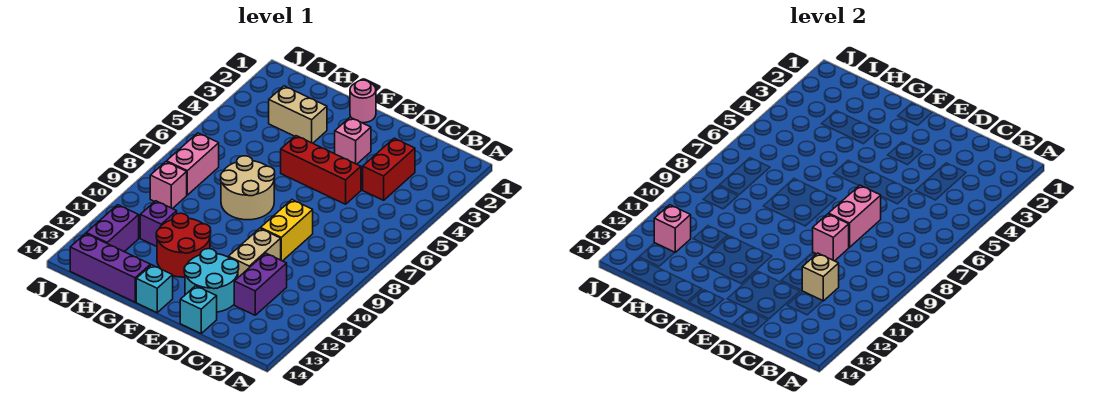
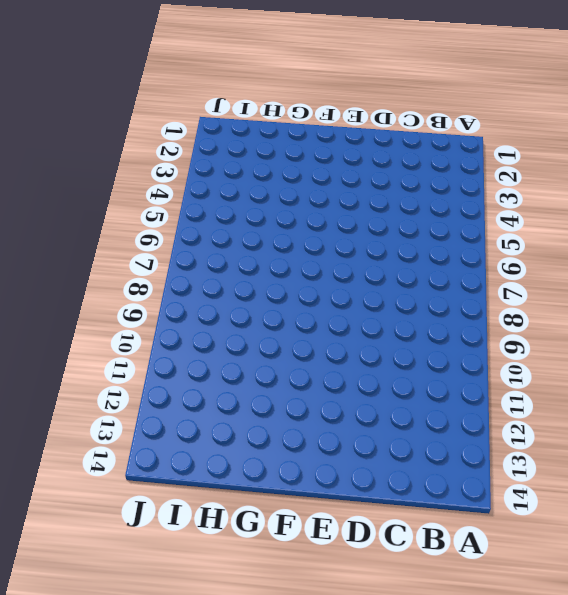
none -> red 1x2 brick [363,138,415,200]
none -> purple 1x2 brick [234,253,287,315]
none -> red 1x3 brick [281,136,361,204]

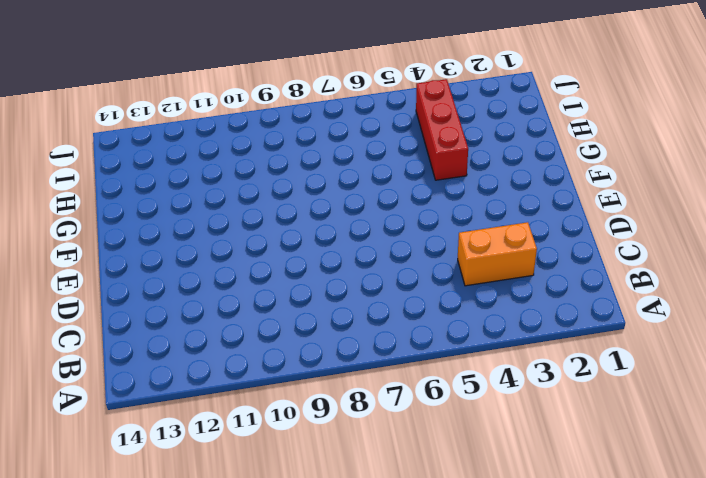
orange 1x2 brick [458,222,537,286] -> red 1x2 brick [363,138,415,200]
red 1x3 brick [416,79,468,180] -> red 1x3 brick moved to [281,136,361,204]
none -> purple 1x2 brick [234,253,287,315]
none -> yellow 1x2 brick [261,200,313,261]
none -> tan 1x2 brick [228,228,281,277]

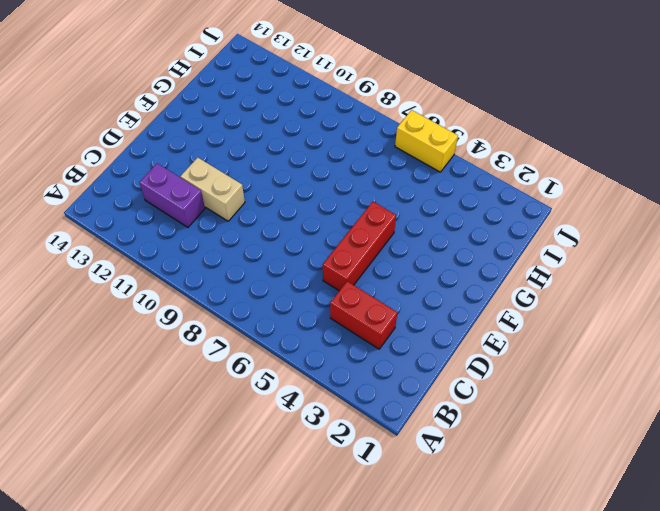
yellow 1x2 brick [395,110,458,172] -> yellow 1x2 brick moved to [261,200,313,261]
none -> cyan 2x2 round brick [184,249,239,312]
none -> cyan 1x1 brick [180,286,217,333]
none -> pink 1x1 brick [335,117,371,164]

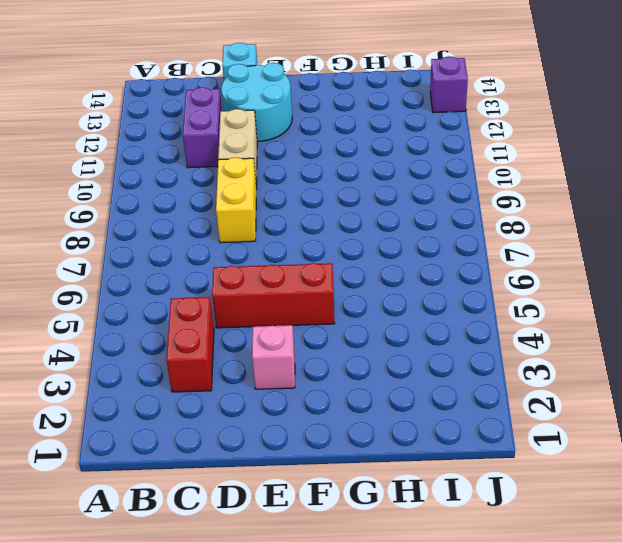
purple 1x1 brick [430,56,468,113] -> purple 1x1 brick moved to [140,201,177,247]
none -> pink 1x1 round brick [350,80,376,123]
none -> tan 2x2 round brick [221,156,275,220]
none -> red 2x2 round brick [156,213,211,277]

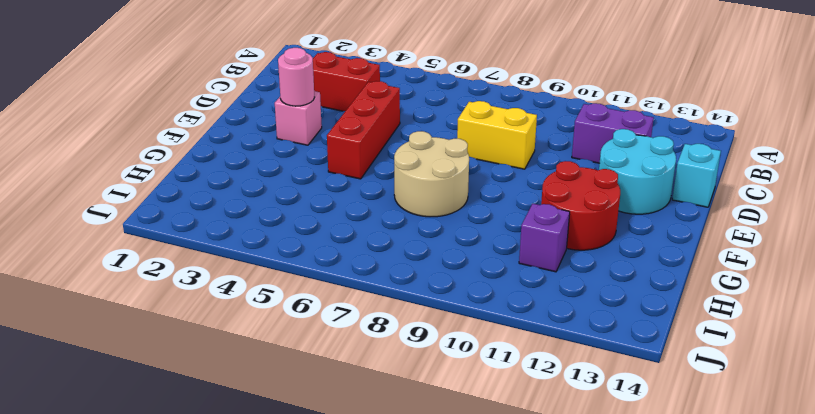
pink 1x1 round brick [278,48,315,106] -> pink 1x1 round brick moved to [350,80,376,123]
none -> tan 1x2 brick [228,228,281,277]
none -> cyan 1x1 brick [136,265,173,313]
none -> tan 1x2 brick [269,86,327,143]

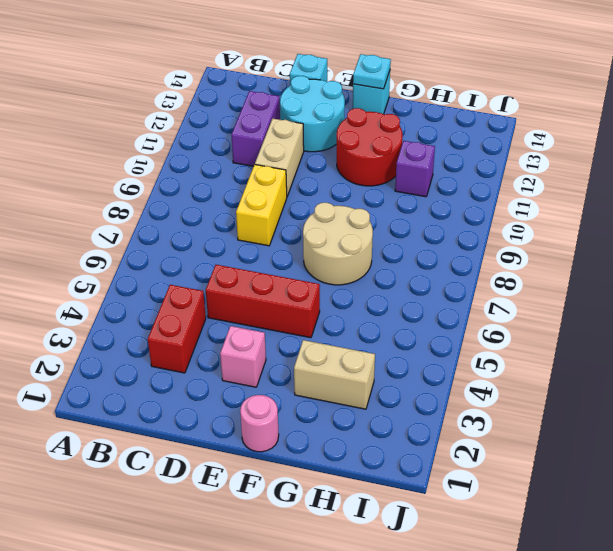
cyan 1x1 plate [353,54,391,89] -> none
none -> purple 1x3 brick [70,233,151,302]
none -> pink 1x2 brick [167,133,219,195]
none -> pink 1x1 brick [150,162,187,209]

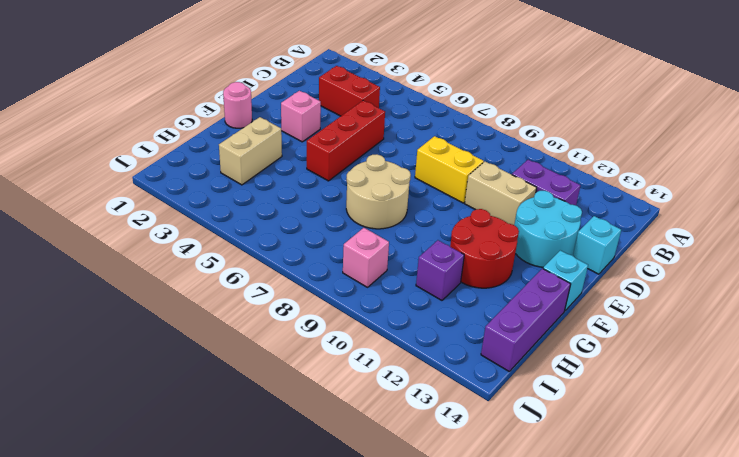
none -> pink 1x2 brick [167,133,219,195]
none -> purple 1x2 brick [86,205,139,252]
none -> tan 1x1 brick [802,253,839,301]

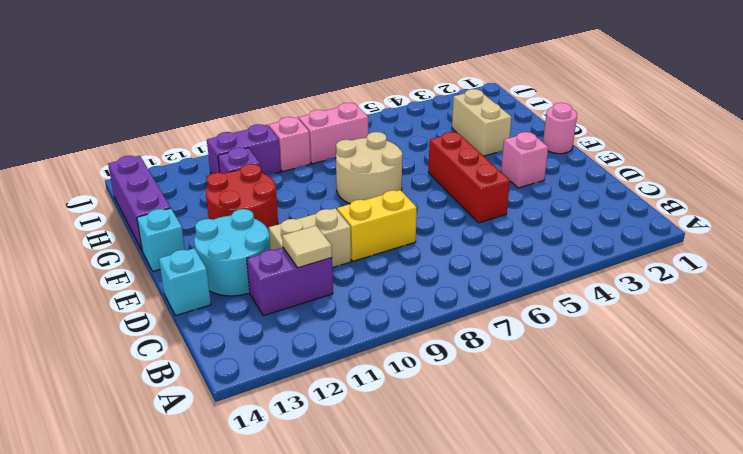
tan 1x1 tile [282,226,332,268] -> tan 1x1 brick [802,253,839,301]
purple 1x2 brick [207,124,281,175] -> purple 1x2 brick moved to [86,205,139,252]
none -> red 1x2 brick [363,138,415,200]
none -> pink 1x2 brick [829,185,881,247]
none -> pink 1x1 brick [813,214,849,261]

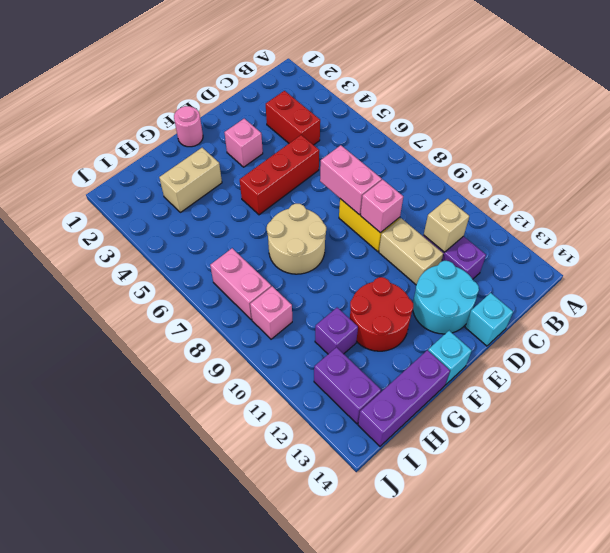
none -> pink 1x1 brick [654,205,691,252]

